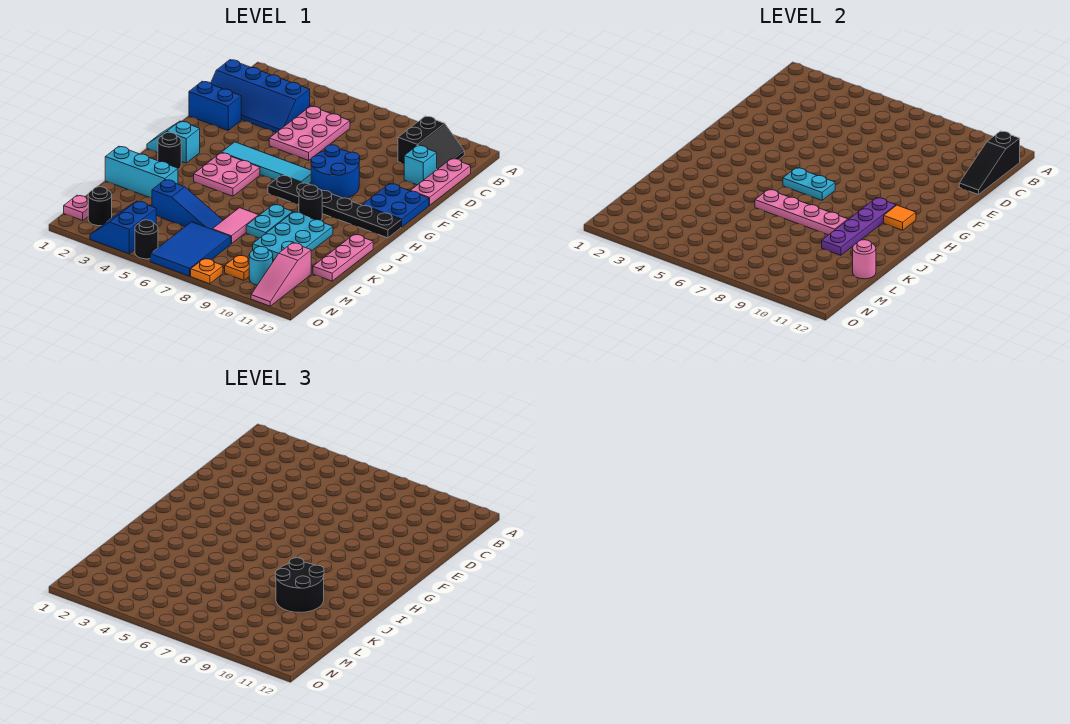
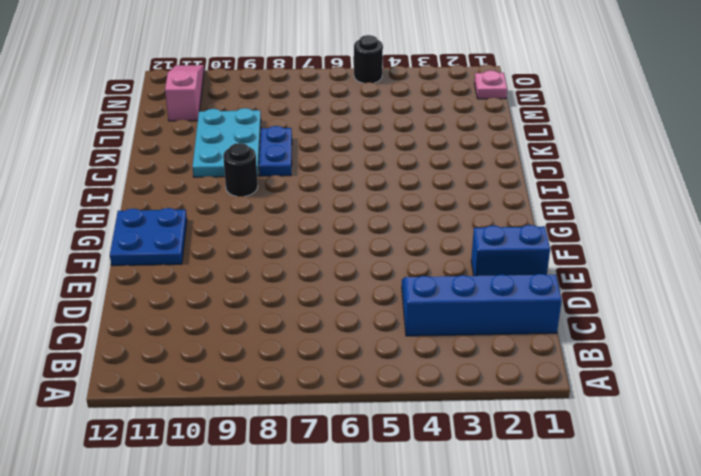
blue 1x2 plate [259,126,292,176] -> cyan 1x2 plate [246,204,293,238]
none -> black 2x2 slope [398,116,464,169]
none -> pink 2x3 plate [269,106,350,160]
none -> pink 1x3 plate [411,159,471,205]
none -> cyan 1x1 brick [404,145,437,185]

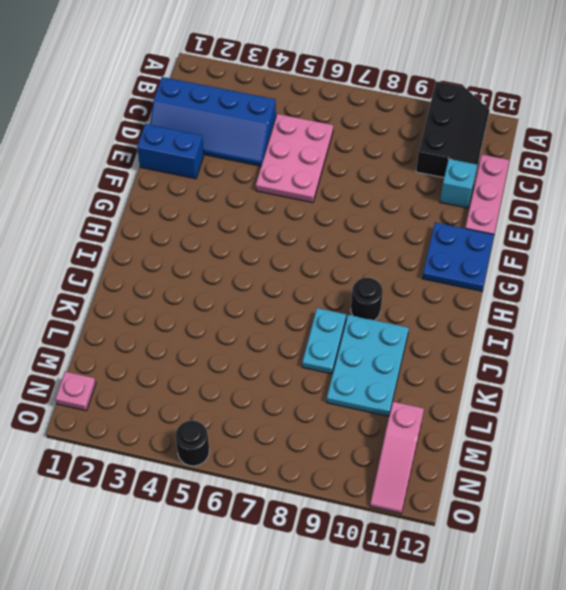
black 2x3 slope [416,82,489,178] -> black 2x2 slope [398,116,464,169]
none -> blue 2x2 round brick [311,145,360,198]
none -> cyan 1x4 tile [221,142,311,184]
none -> cyan 1x2 slope [147,121,200,163]
none -> pink 2x2 plate [194,153,260,196]

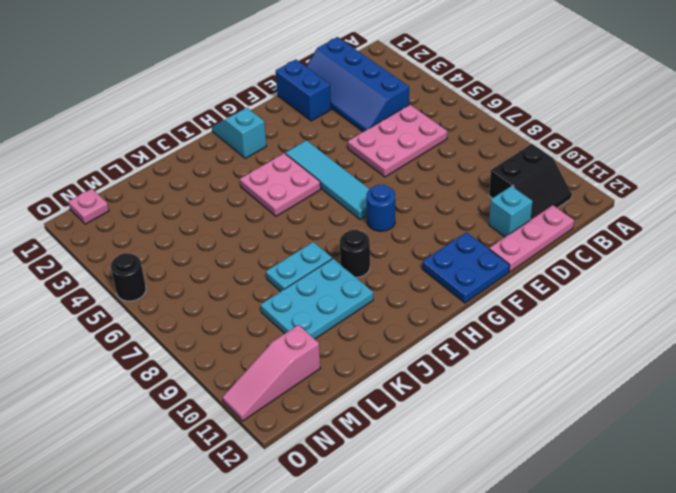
blue 1x1 round brick [366,185,395,231] -> blue 2x2 round brick [311,145,360,198]
none -> black 1x6 plate [268,175,401,238]
none -> black 1x1 round brick [158,133,181,169]
none -> pink 1x3 plate [313,234,373,281]
none -> cyan 1x3 brick [105,146,178,198]

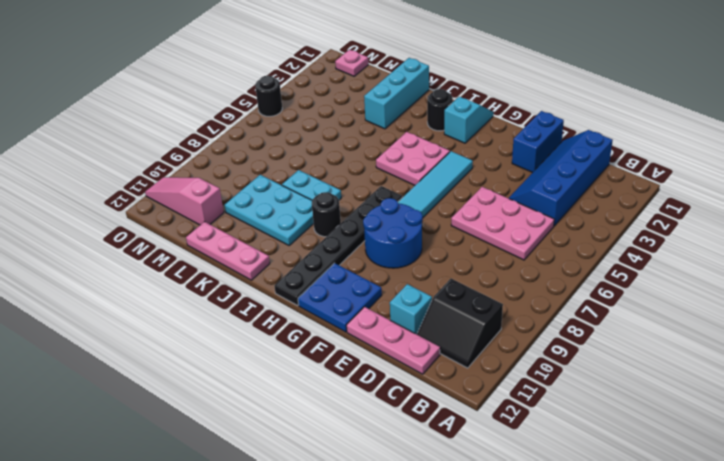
none -> pink 1x2 tile [212,208,259,244]
none -> blue 1x3 slope [152,180,223,229]
none -> blue 2x3 tile [150,222,231,276]
none -> black 1x1 round brick [88,187,112,226]

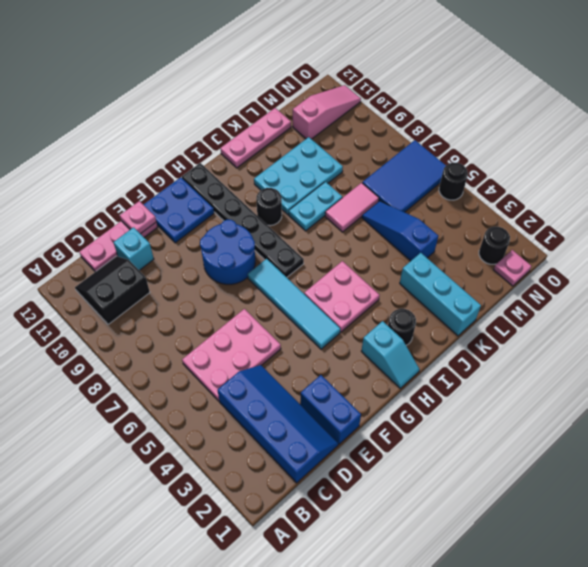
pink 1x1 plate [120,201,156,234] -> none
none -> blue 2x2 slope [90,201,156,254]
none -> orange 1x1 plate [225,255,249,280]
none -> cyan 1x1 round brick [249,247,273,285]
none -> orange 1x1 plate [191,259,223,284]

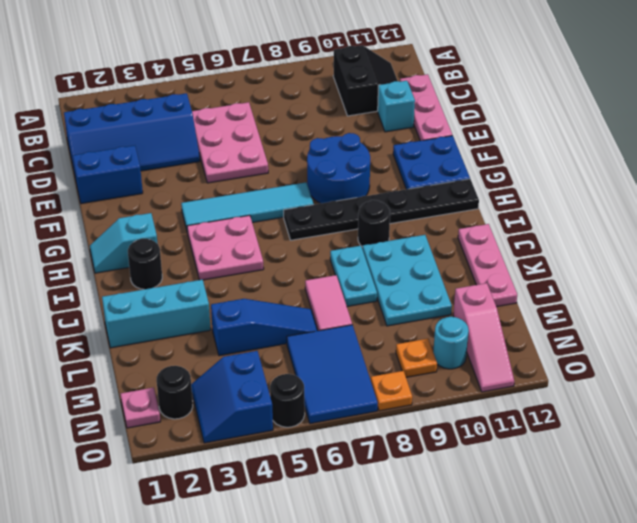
none -> black 1x3 slope [959,131,1020,195]
none -> cyan 1x2 plate [783,168,835,200]
none -> purple 1x4 plate [822,198,896,255]
none -> orange 1x1 tile [884,205,916,230]

